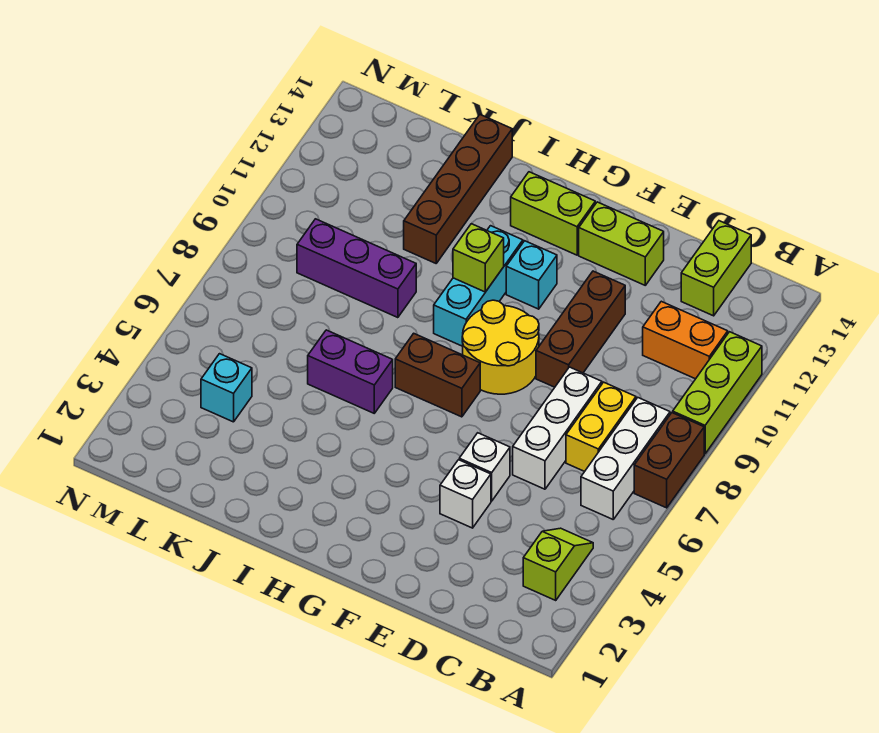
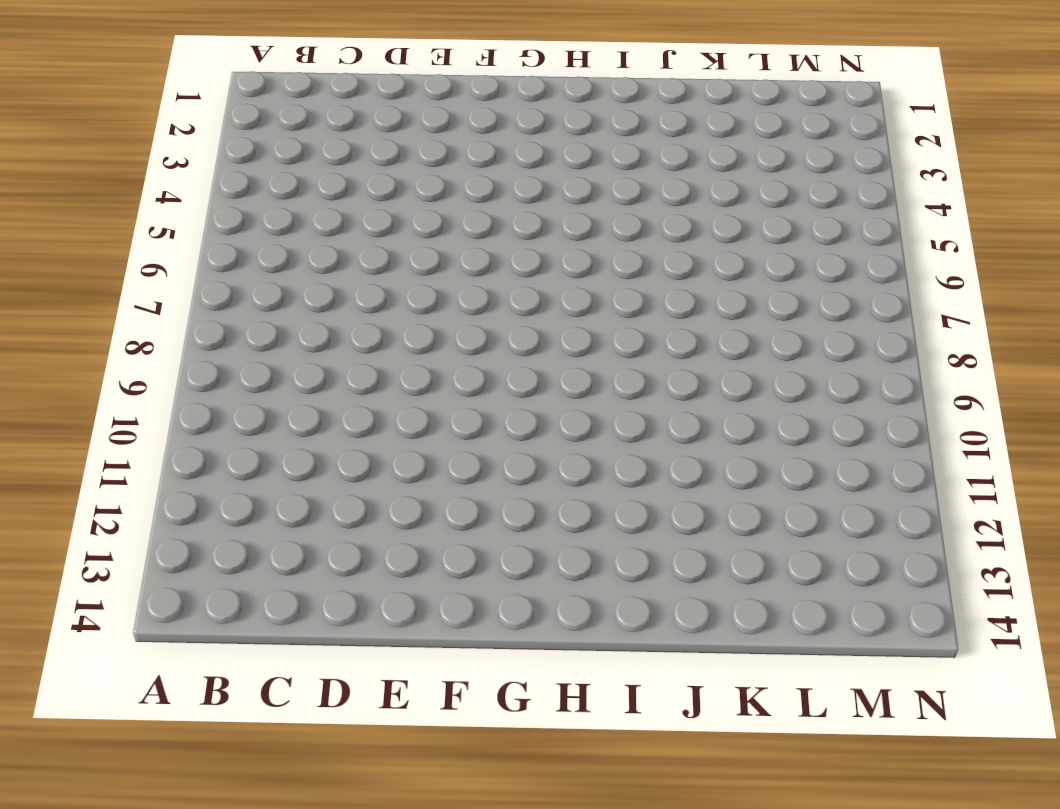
none -> brown 1x2 brick [634,413,704,508]
none -> lime 1x3 brick [673,332,762,454]
none -> lime 1x2 slope [523,528,593,600]

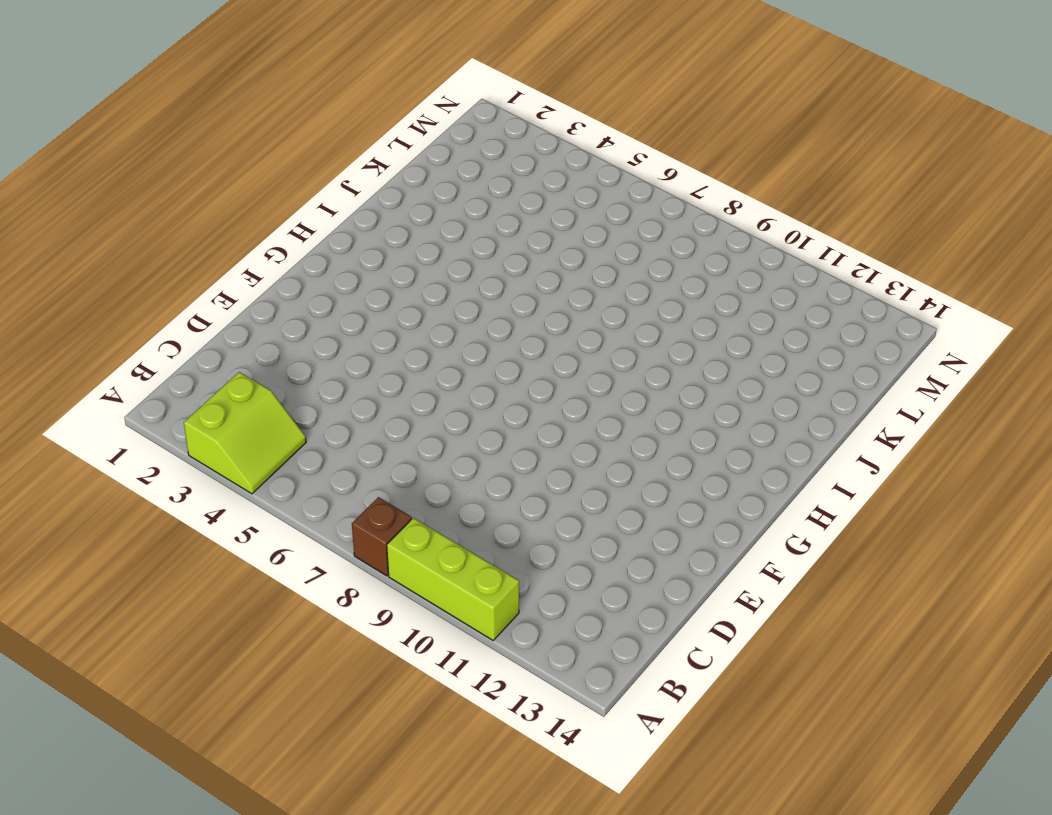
lime 2x2 slope [184,372,306,494] -> lime 1x2 slope [523,528,593,600]
brown 1x1 brick [352,497,412,576] -> brown 1x2 brick [634,413,704,508]
none -> white 1x3 brick [581,398,670,519]
none -> orange 1x2 brick [643,301,728,379]
none -> yellow 1x2 brick [566,382,636,472]

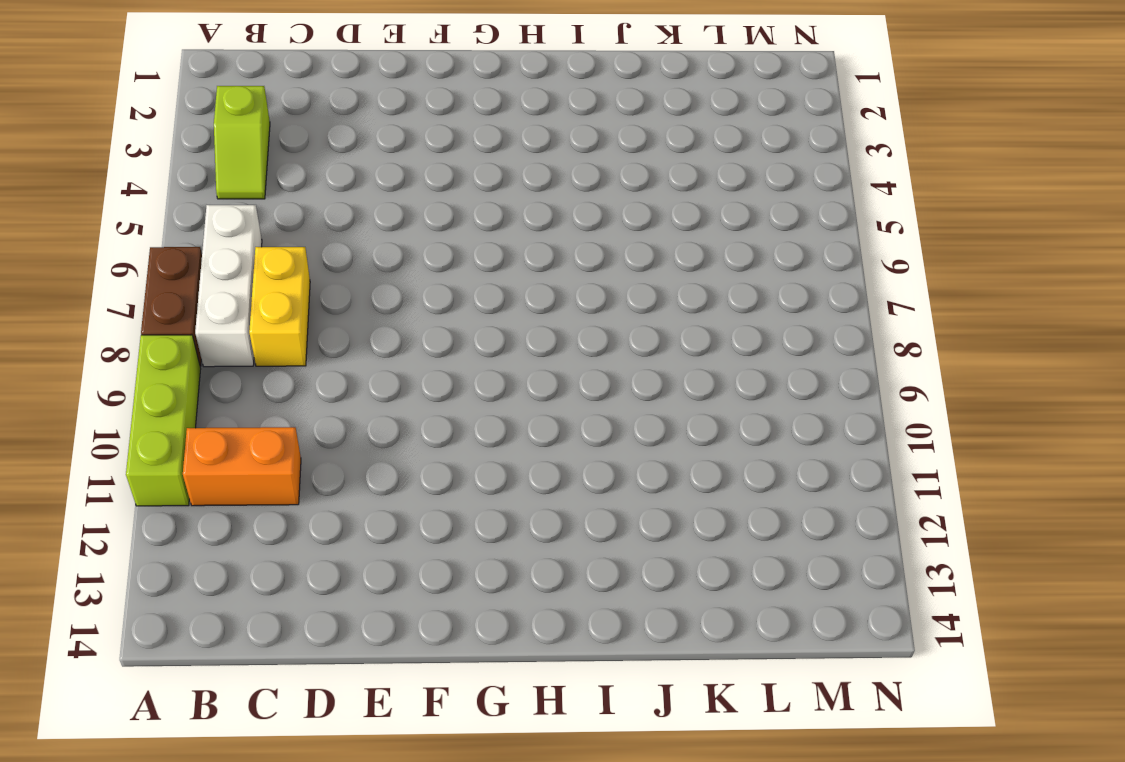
none -> lime 1x2 brick [681,221,751,316]
none -> white 1x3 brick [513,367,602,489]
none -> white 1x1 brick [440,460,491,528]

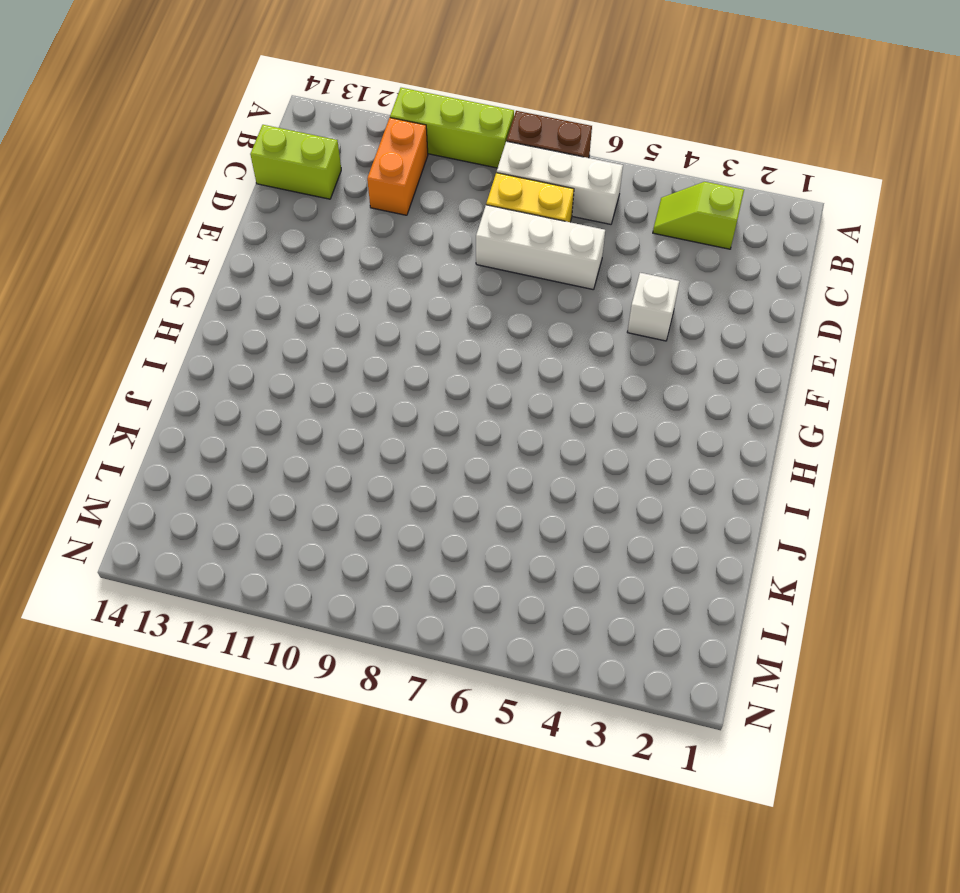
none -> white 1x1 brick [459,433,510,501]
none -> brown 1x3 brick [536,271,625,387]
none -> lime 1x2 brick [579,202,664,285]

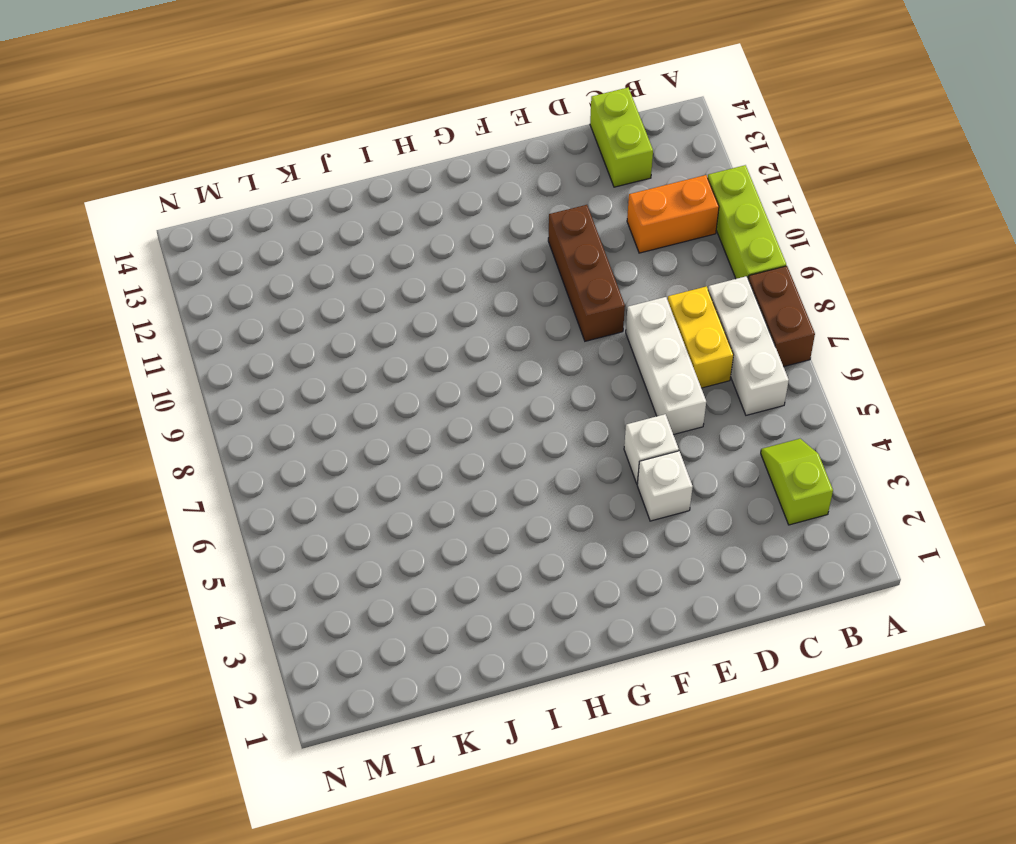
none -> lime 1x2 brick [579,202,664,285]
none -> yellow 2x2 round brick [462,300,539,394]
none -> brown 1x2 brick [395,333,480,417]

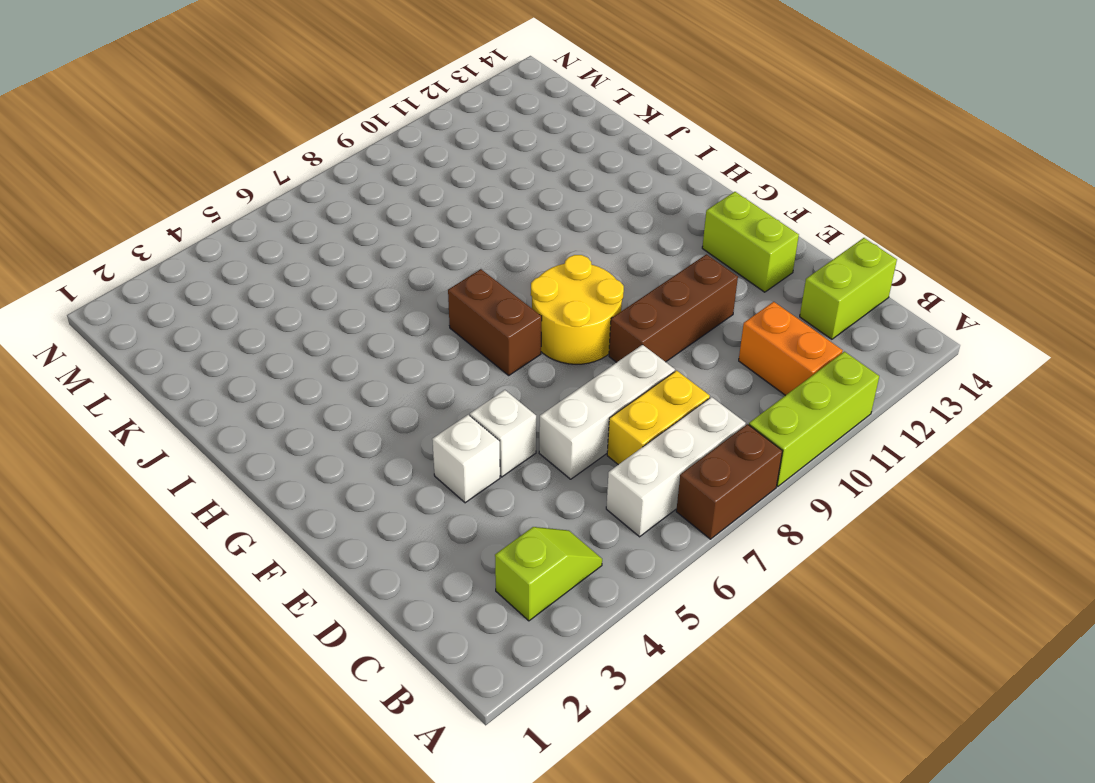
none -> cyan 1x1 brick [506,241,557,309]
none -> lime 1x2 brick [511,172,595,255]
none -> cyan 1x3 brick [434,226,523,346]

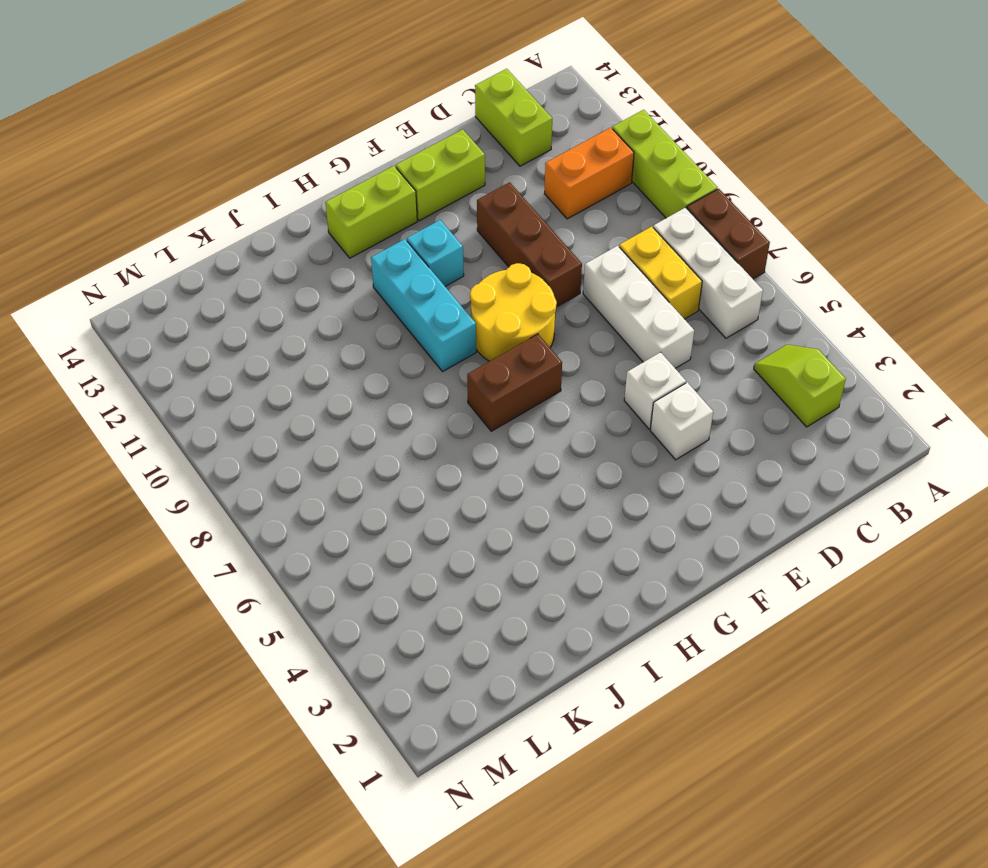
none -> purple 1x2 brick [308,330,393,413]
none -> purple 1x3 brick [297,219,416,318]
none -> brown 1x4 brick [404,115,512,263]

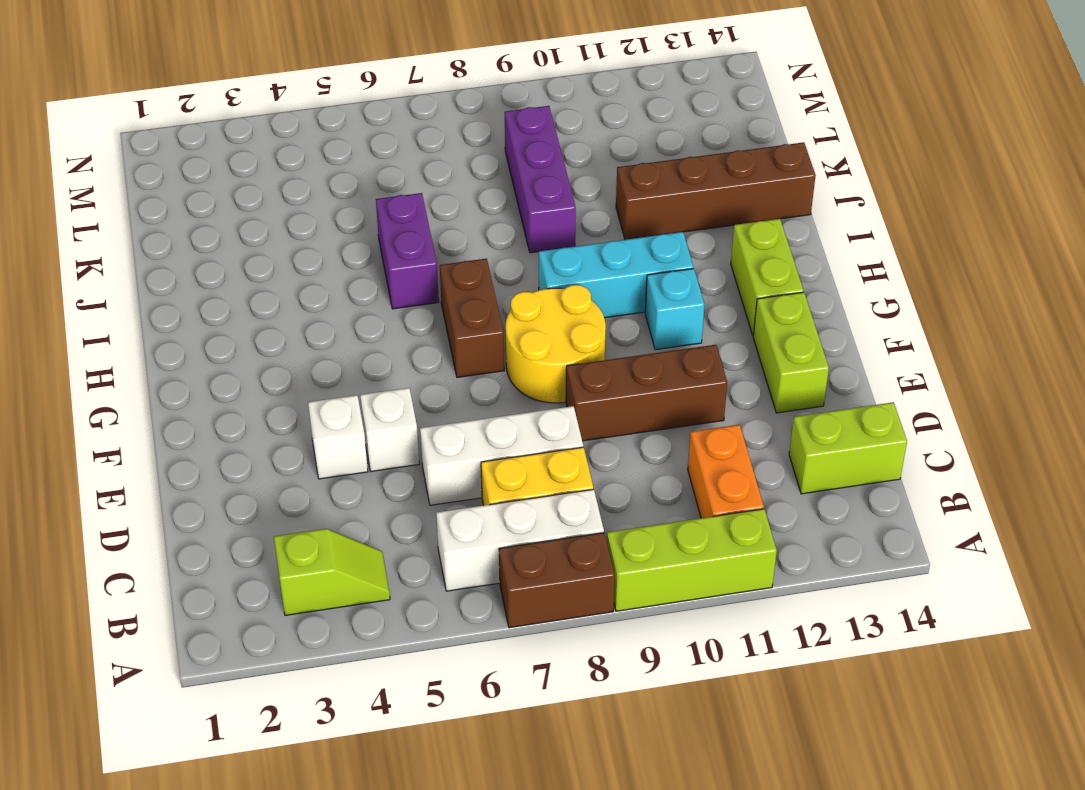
none -> cyan 1x1 brick [201,354,252,422]
none -> lime 1x1 brick [453,224,504,292]

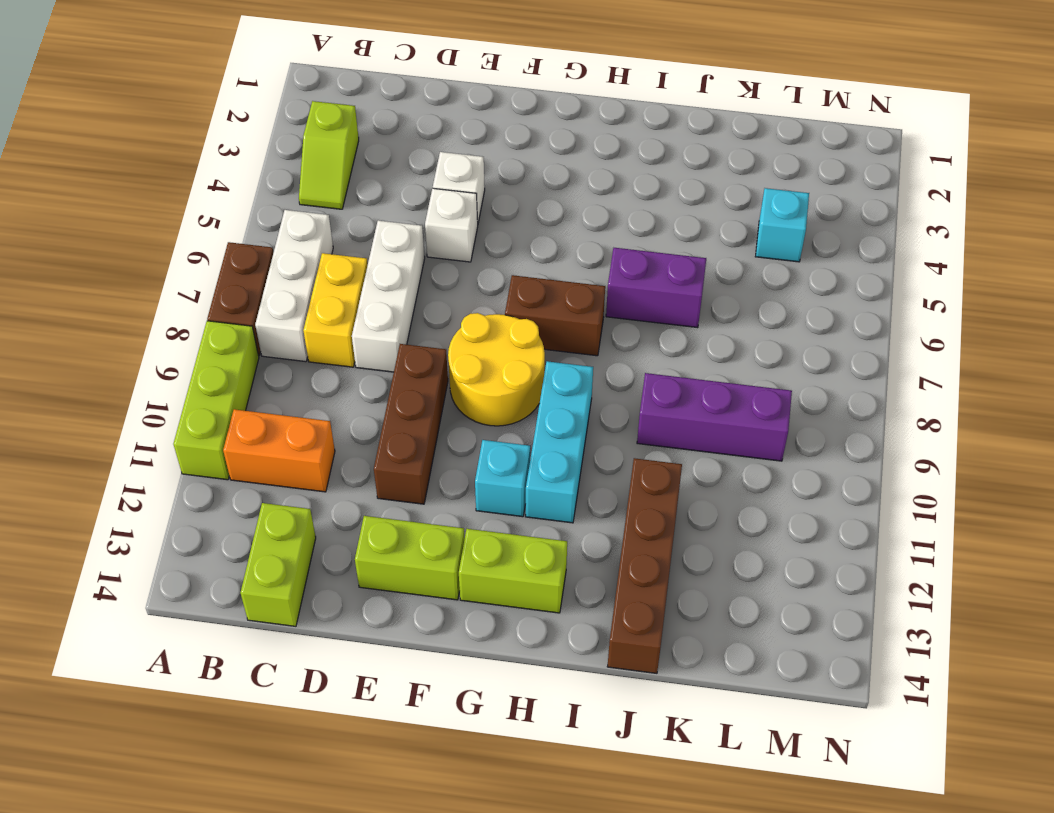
none -> lime 1x1 brick [453,224,504,292]

